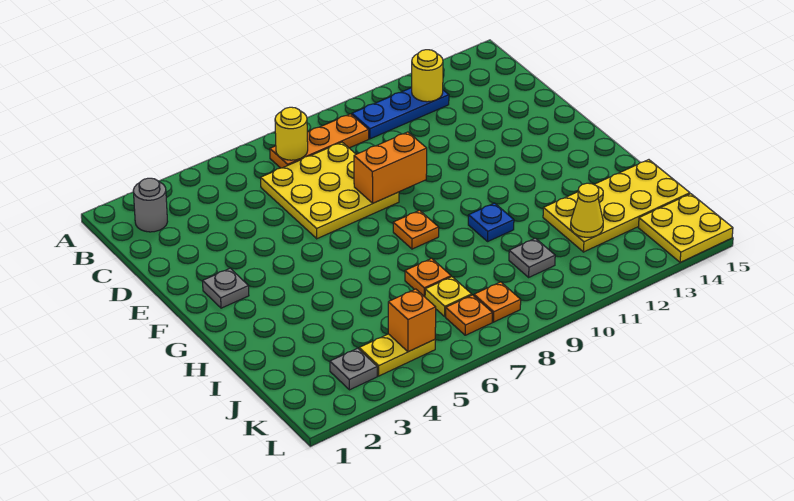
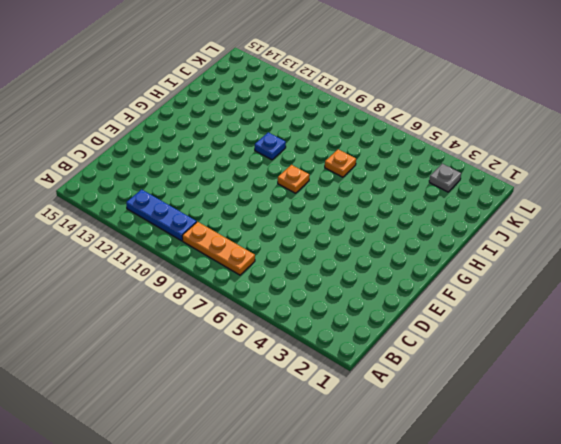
none -> grey 1x1 round brick [133,178,168,232]
none -> yellow 3x3 plate [261,142,399,239]
none -> grey 1x1 plate [203,268,249,308]

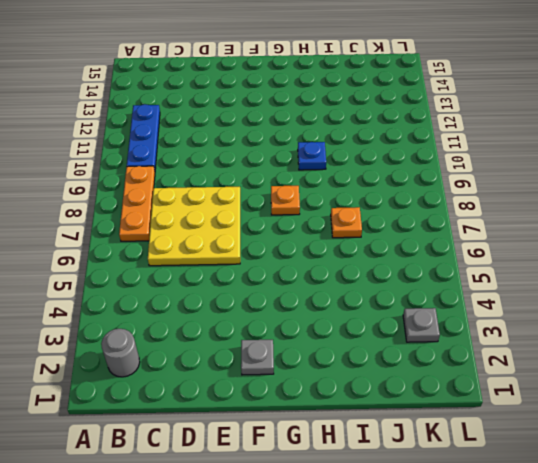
none -> yellow 2x4 plate [543,160,690,252]
none -> yellow 1x1 plate [425,277,472,316]
none -> grey 1x1 plate [509,238,555,277]

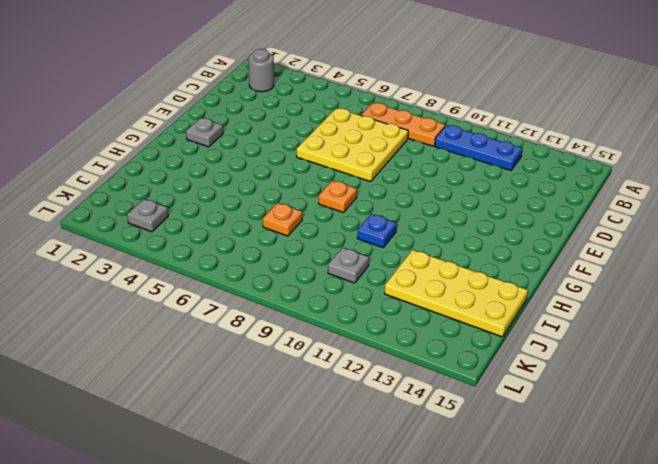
none -> yellow 1x1 plate [425,277,472,316]
none -> yellow 1x2 plate [359,334,435,376]
none -> orange 1x1 plate [446,295,492,335]

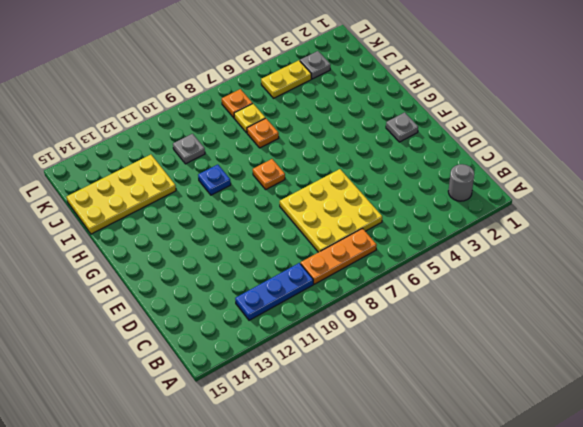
none -> orange 1x1 plate [474,282,521,322]
none -> yellow 2x2 plate [638,194,733,262]
none -> yellow 1x1 round brick [275,107,308,160]

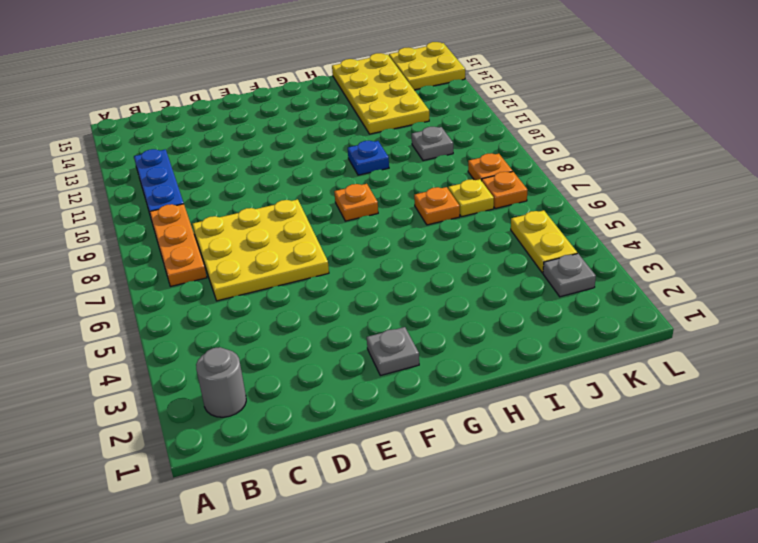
none -> yellow 1x1 round brick [275,107,308,160]
none -> yellow 1x1 round brick [412,50,443,102]
none -> orange 1x2 brick [354,132,427,203]

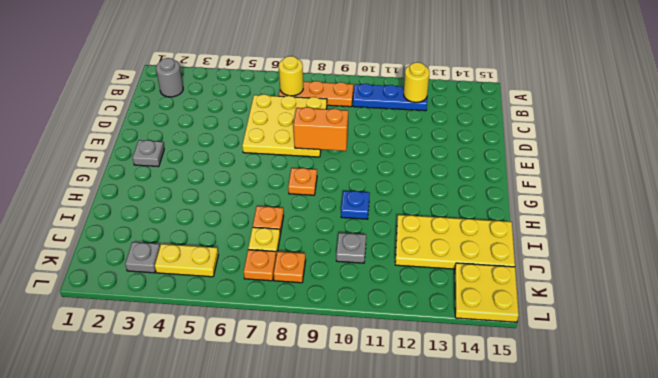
none -> yellow 1x1 cone [571,183,603,237]
none -> orange 1x1 brick [388,289,436,352]

